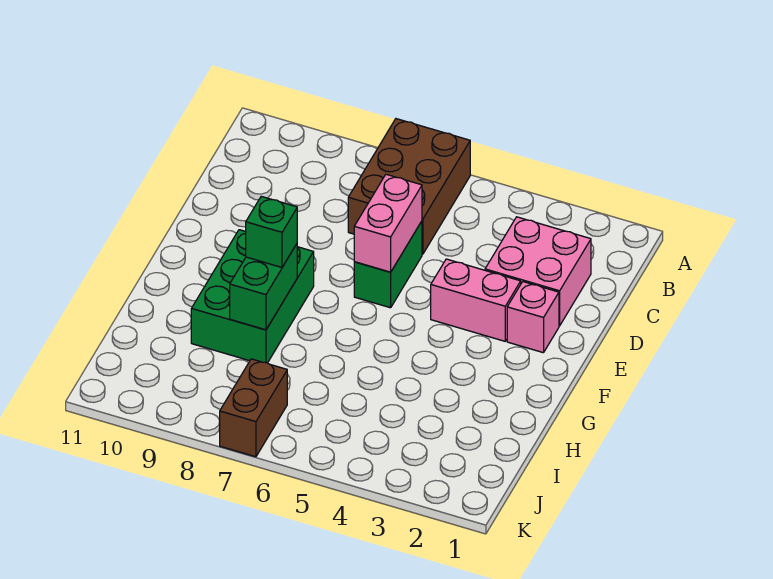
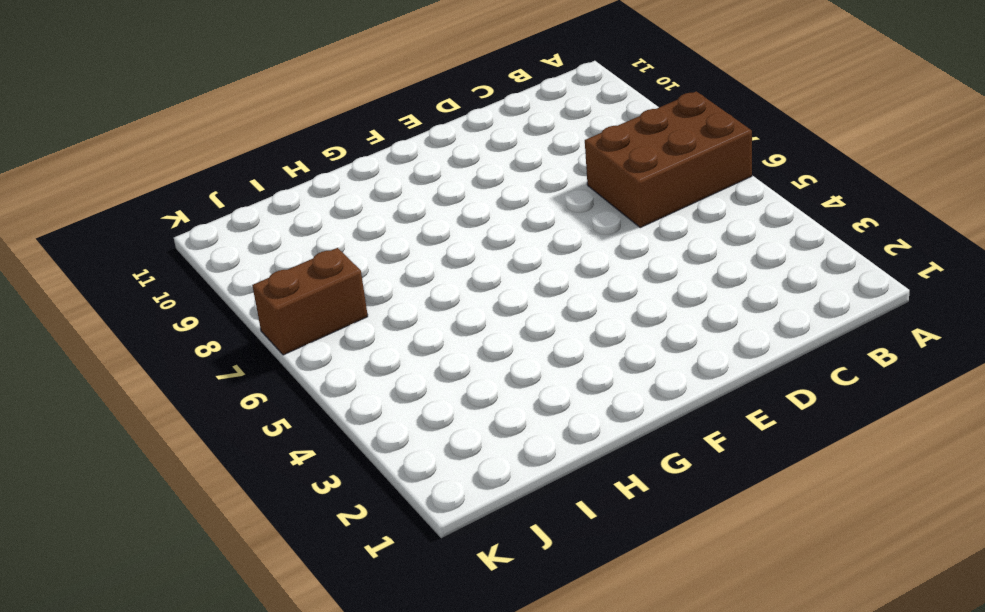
none -> pink 2x2 brick [485,217,591,326]
none -> green 1x2 brick [354,221,422,308]

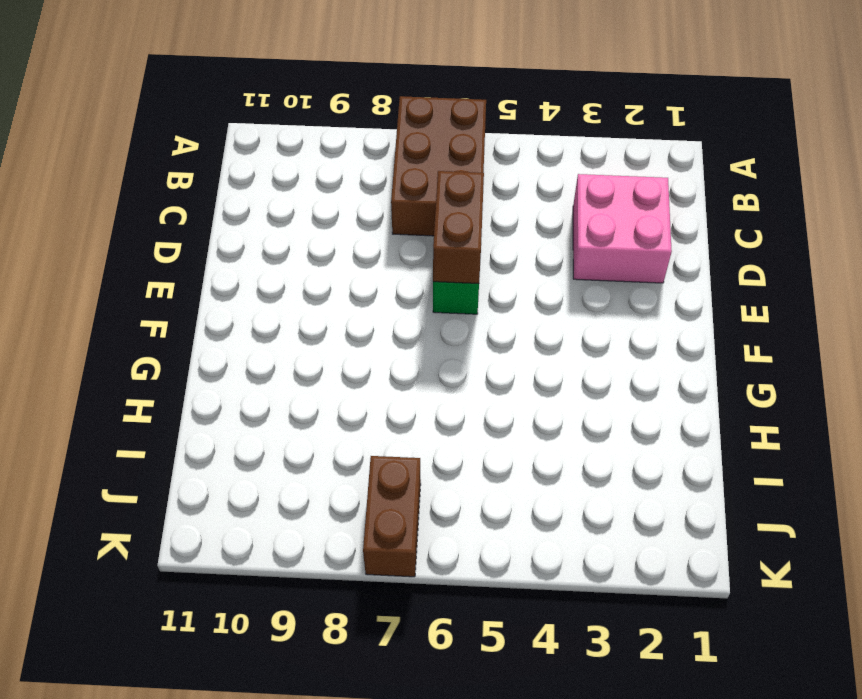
brown 1x2 brick [433,171,484,284] -> pink 1x2 brick [354,174,422,272]
none -> pink 1x1 brick [507,282,559,353]
none -> pink 1x2 brick [431,259,521,341]

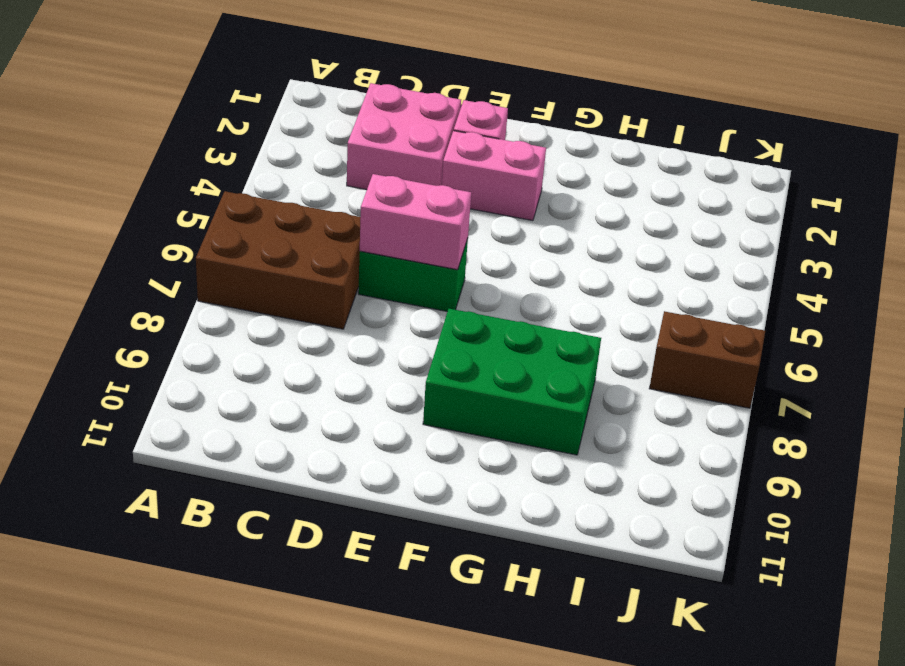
pink 1x2 brick [442,131,546,221] -> pink 1x2 brick turned to [431,259,521,341]
none -> green 1x2 brick [230,244,297,330]
none -> green 1x1 brick [246,196,297,267]

